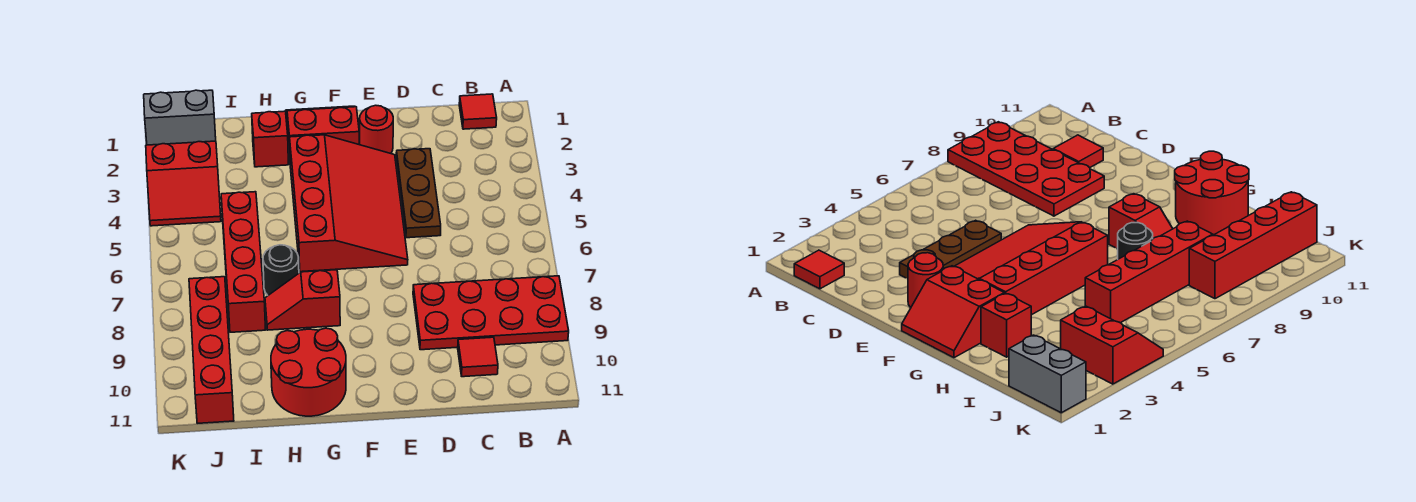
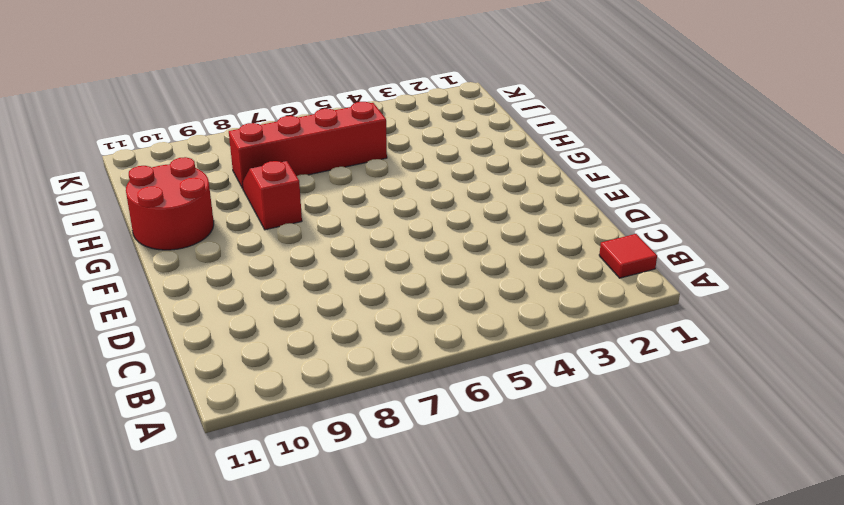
none -> red 2x4 plate [413,276,569,350]
none -> red 1x1 tile [458,337,498,377]
none -> brown 1x3 plate [396,149,441,238]

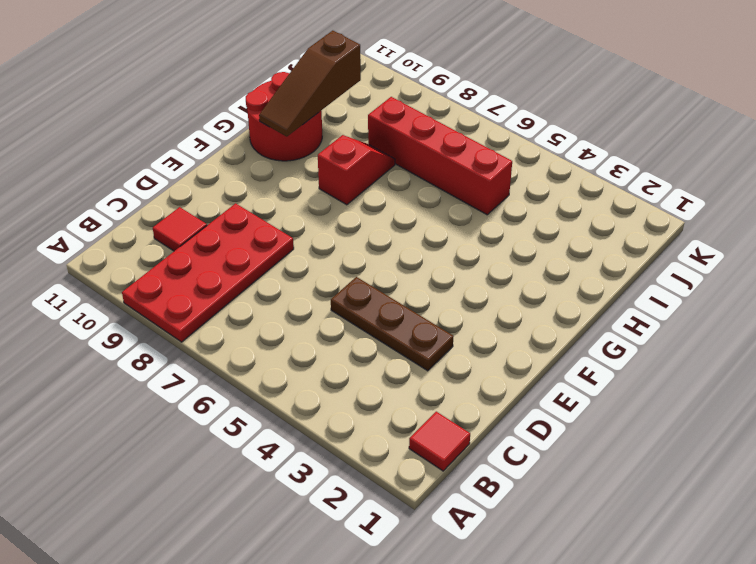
brown 1x3 slope [259,31,361,136] -> none
none -> red 1x1 round brick [359,105,393,153]
none -> red 3x4 slope [290,135,408,272]
none -> red 2x2 slope [286,106,359,157]

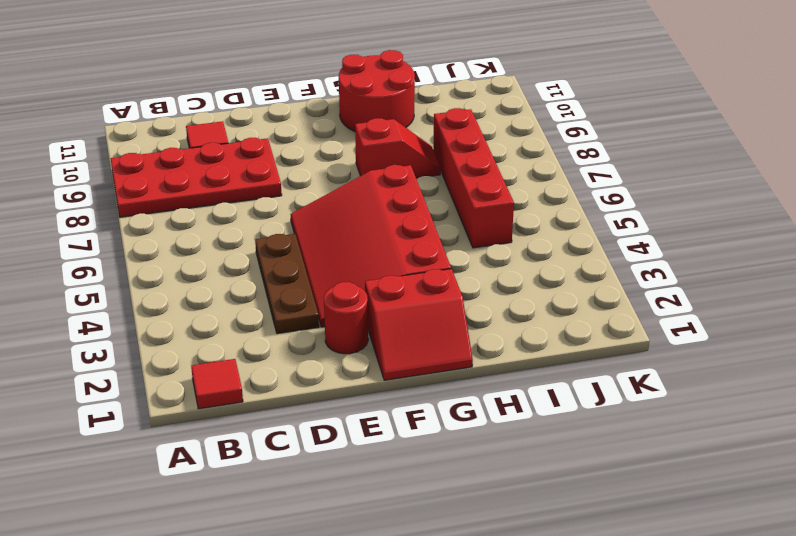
none -> red 1x1 brick [252,111,288,167]
none -> black 1x1 round brick [263,245,299,295]
none -> grey 1x2 brick [144,90,216,145]

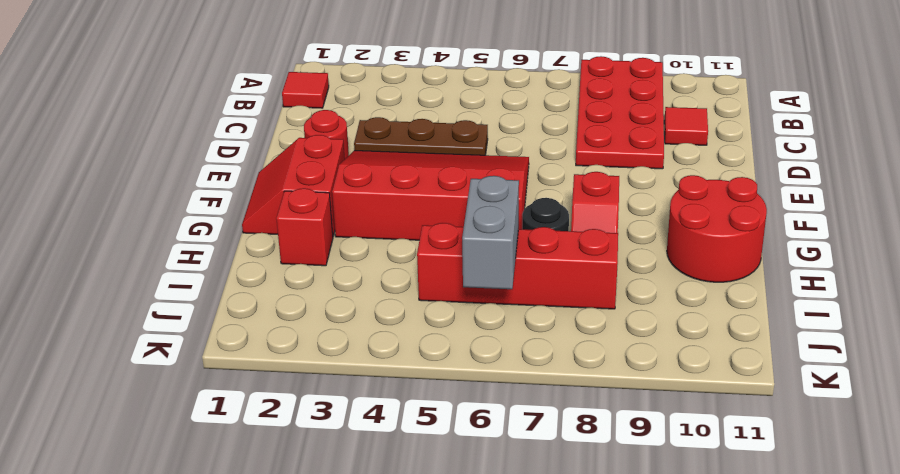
grey 1x2 brick [462,176,519,289] -> grey 1x2 brick moved to [144,90,216,145]
none -> red 2x2 slope [146,141,221,226]
none -> red 1x4 brick [189,277,234,423]

